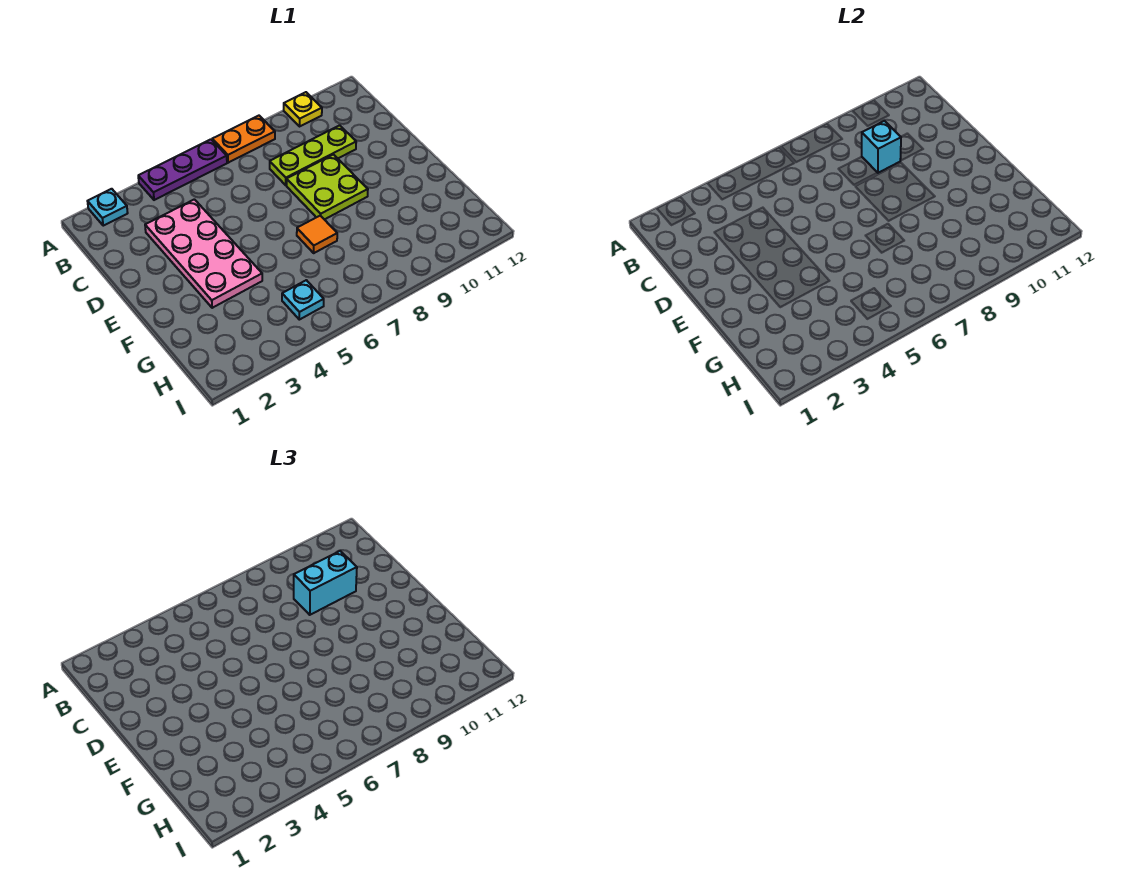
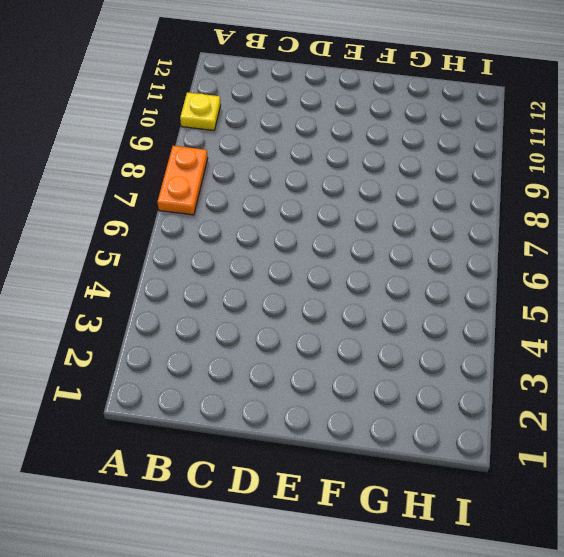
none -> cyan 1x1 plate [88,189,128,226]
none -> purple 1x3 plate [138,139,227,200]

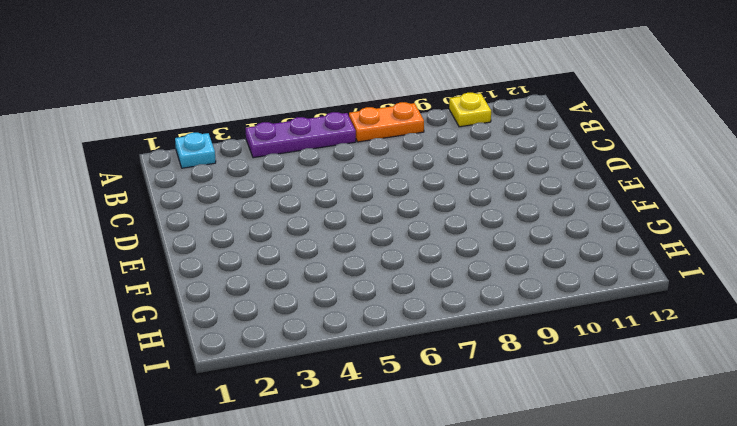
none -> pink 2x4 plate [145,199,262,308]
none -> lime 1x3 plate [270,125,356,185]

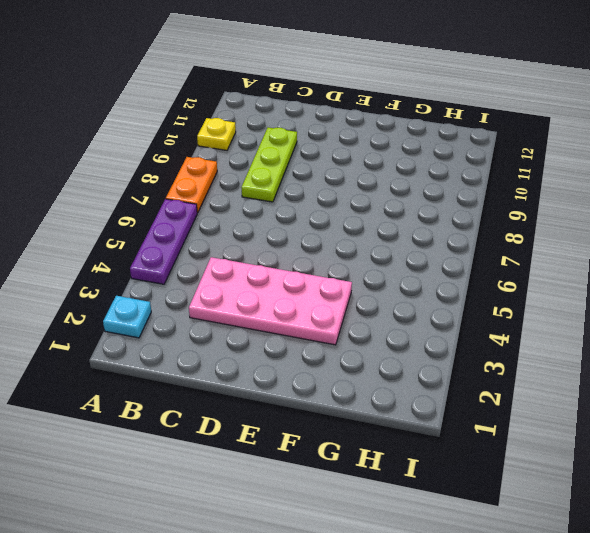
none -> lime 2x2 plate [287,155,368,220]
none -> orange 1x1 tile [297,216,337,253]

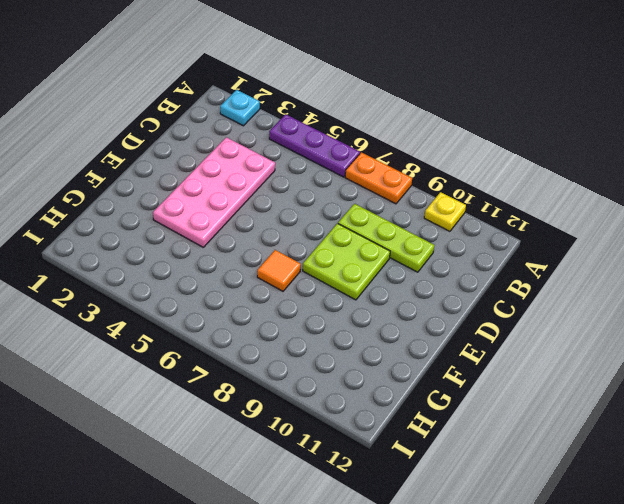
none -> cyan 1x1 plate [282,280,324,320]
none -> cyan 1x1 brick [862,121,901,173]

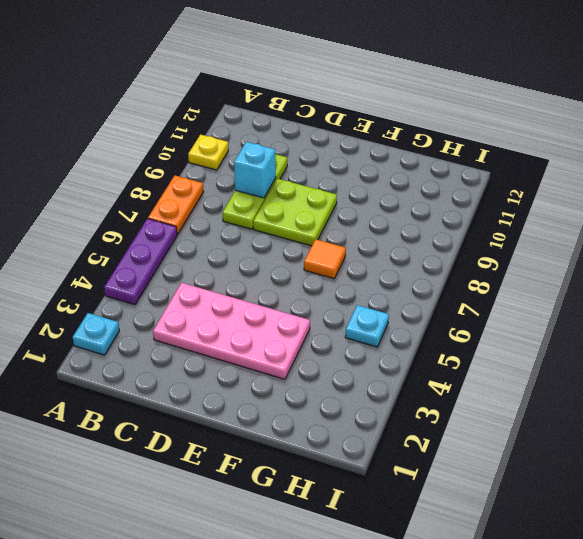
none -> cyan 1x2 brick [294,551,357,615]

